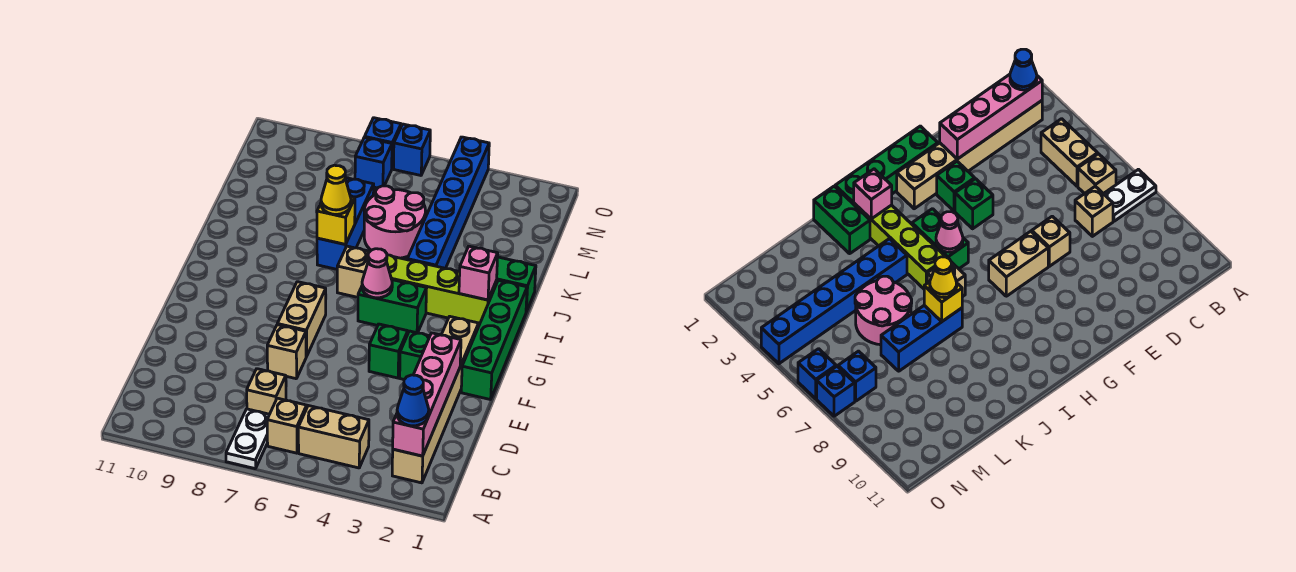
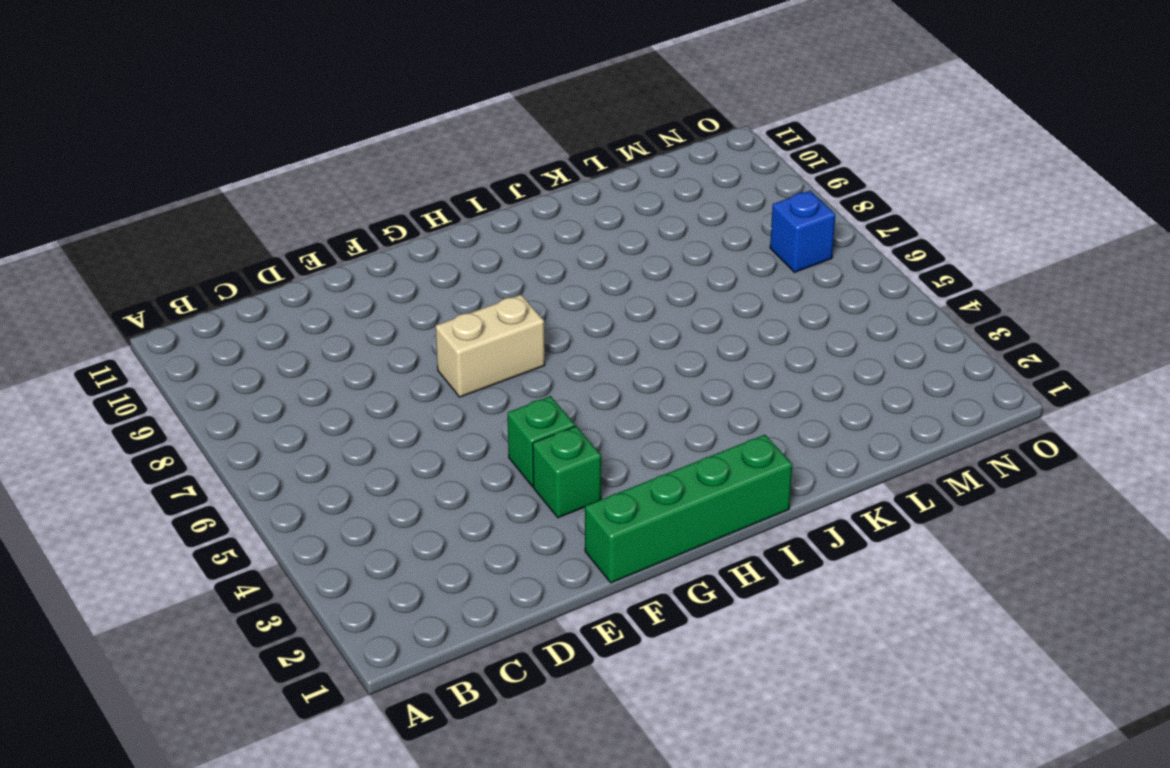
none -> white 1x2 plate [226,409,269,469]
none -> tan 1x6 brick [392,316,479,483]
none -> tan 1x2 brick [298,406,369,468]

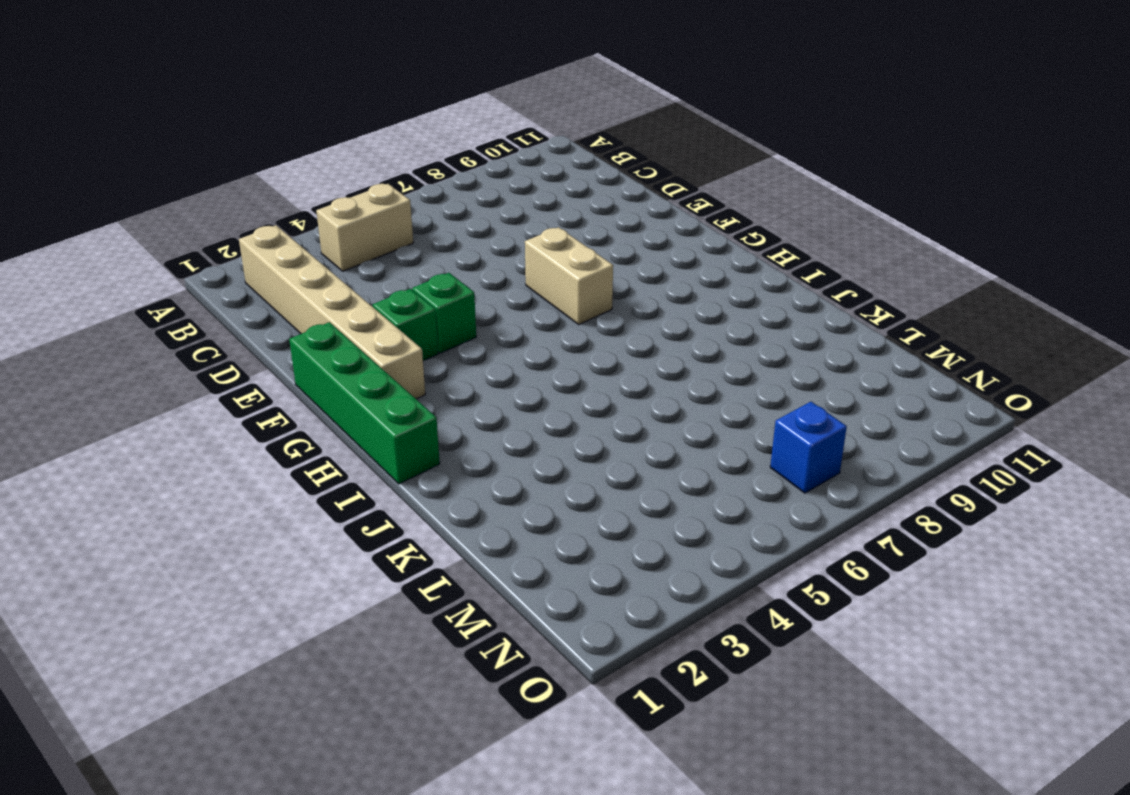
none -> white 1x2 plate [226,409,269,469]
none -> tan 1x1 brick [267,398,307,453]
none -> tan 1x1 brick [247,369,286,414]

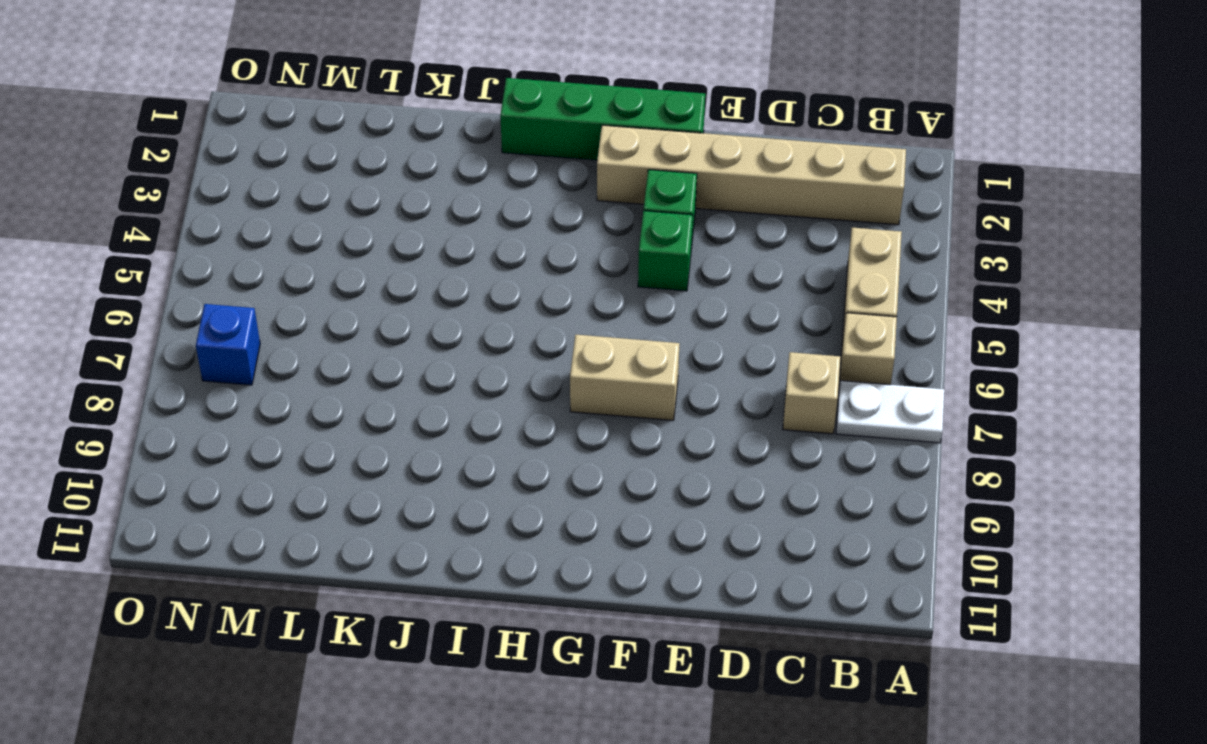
none -> tan 1x1 brick [267,325,306,379]
none -> green 1x2 brick [358,280,427,333]
none -> lime 1x4 brick [387,255,497,325]

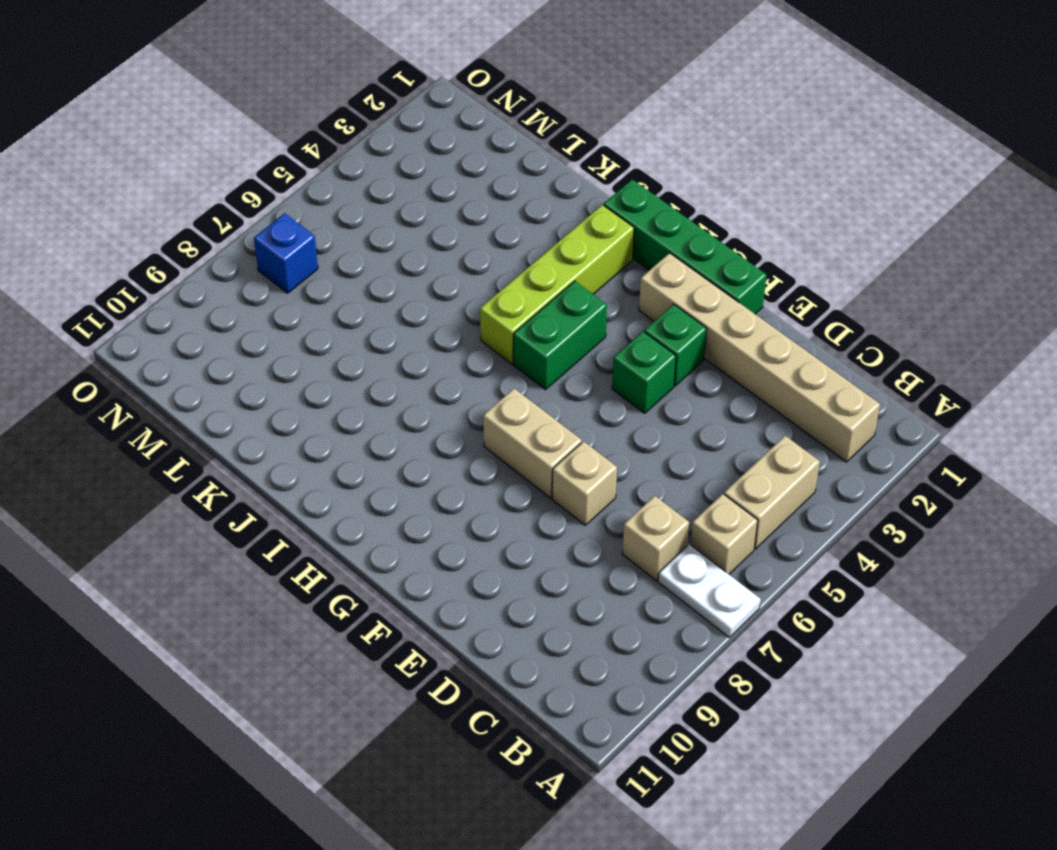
none -> tan 1x1 brick [337,246,370,297]
none -> green 1x2 brick [496,257,536,312]
none -> blue 1x6 brick [407,137,489,268]

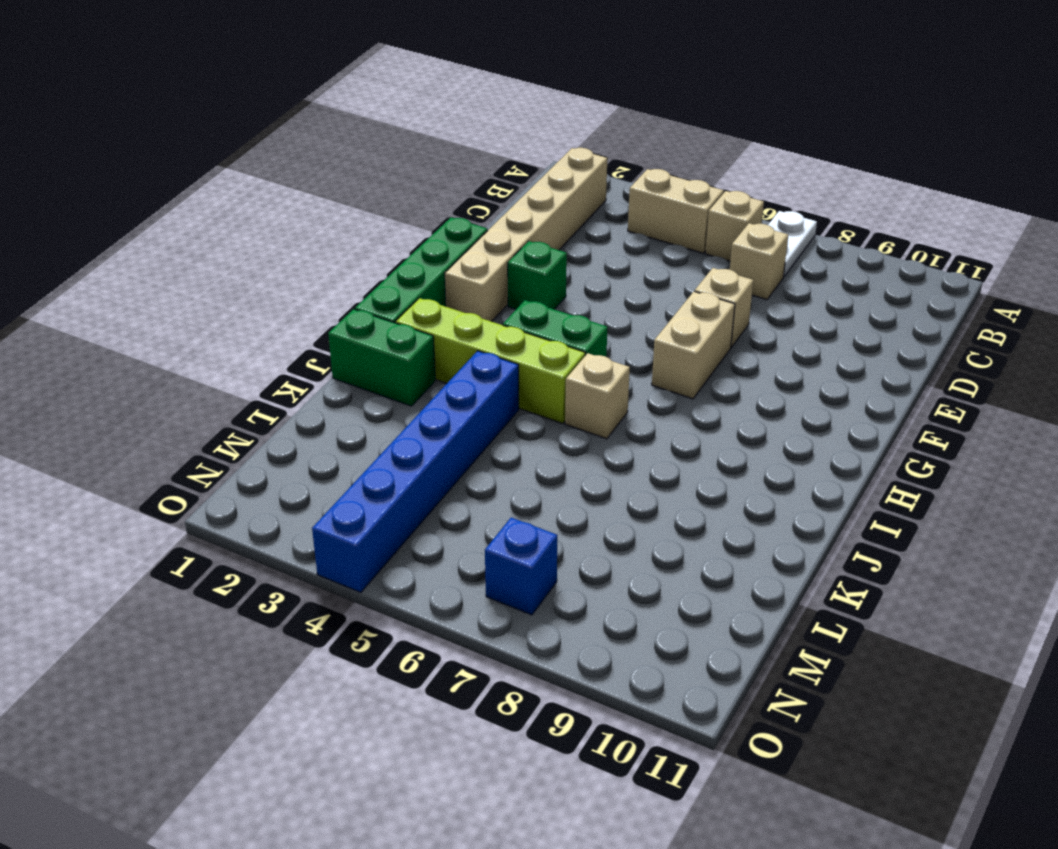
none -> green 1x1 brick [369,324,408,378]
none -> blue 1x3 brick [317,178,374,269]
none -> pink 2x2 round brick [364,186,425,258]

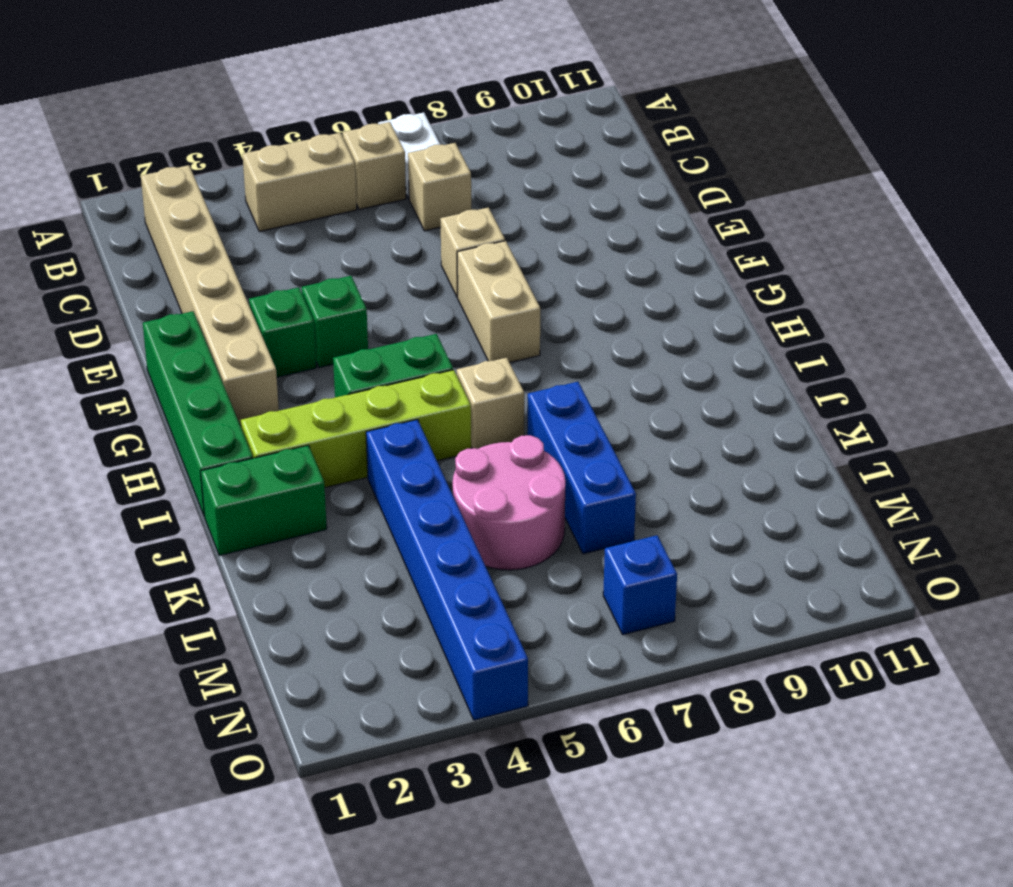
none -> blue 1x1 brick [394,124,430,175]
none -> blue 1x1 brick [365,118,401,168]
none -> pink 1x4 brick [393,333,461,456]

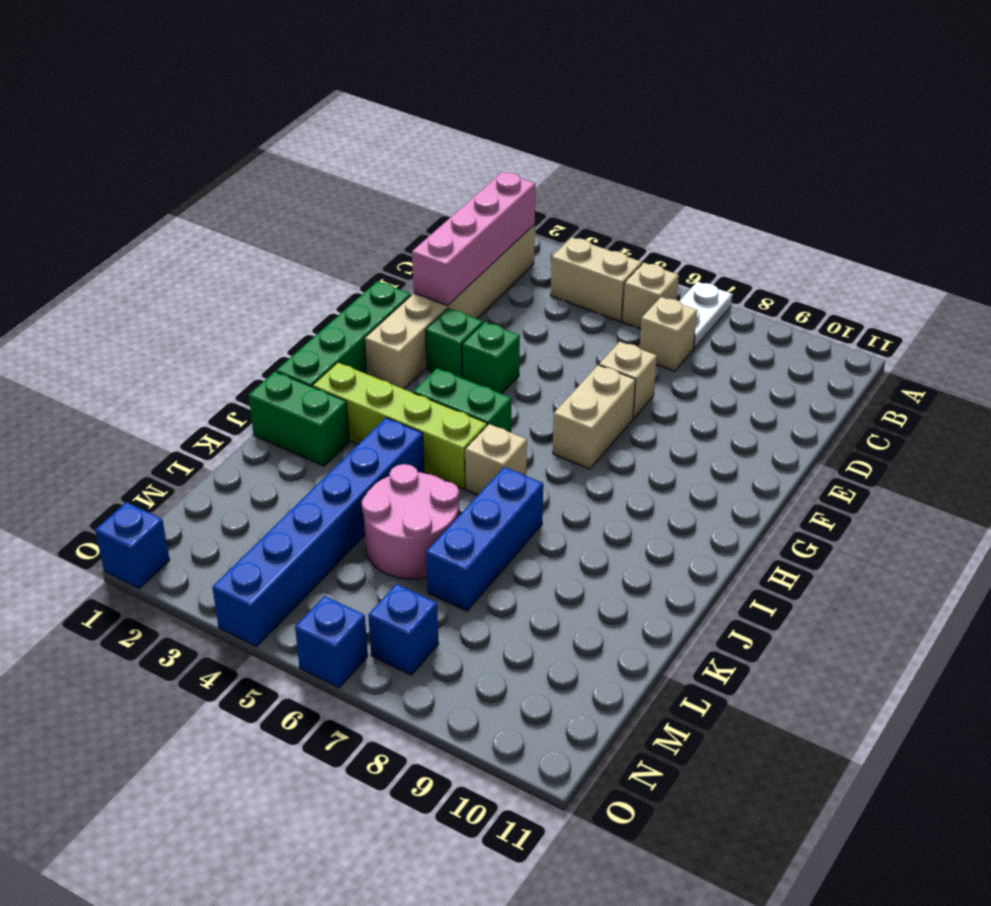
blue 1x1 brick [95,502,170,588] -> blue 1x1 brick moved to [365,118,401,168]
none -> pink 1x1 cone [362,249,392,298]
none -> pink 1x1 brick [459,246,498,300]
none -> yellow 1x1 brick [317,197,355,244]

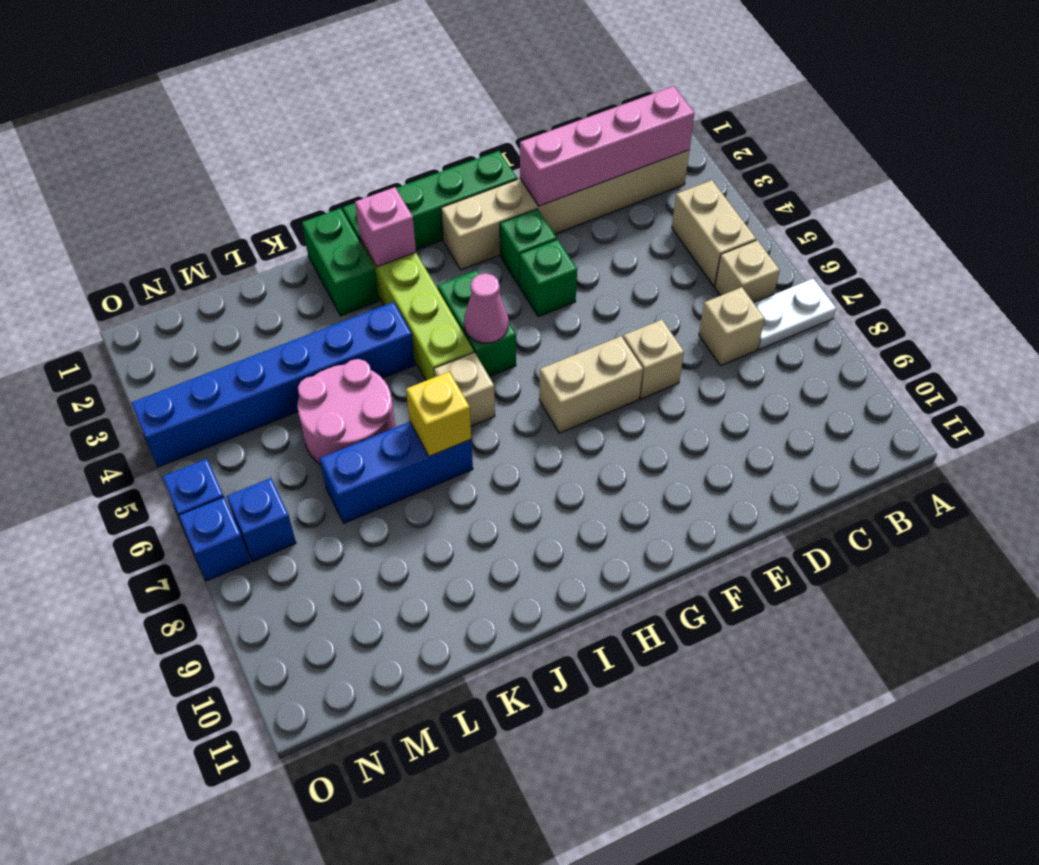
none -> blue 1x1 cone [397,375,429,426]
none -> yellow 1x1 cone [321,165,351,214]

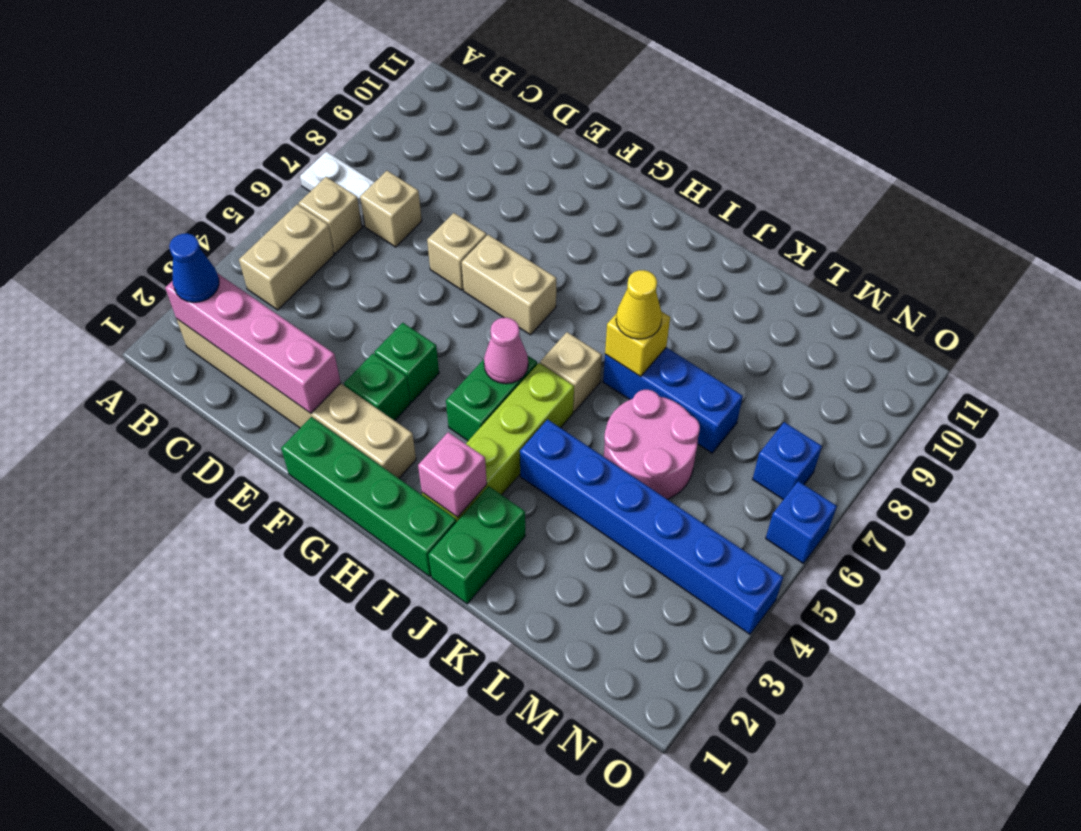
none -> blue 1x1 brick [365,118,401,168]

